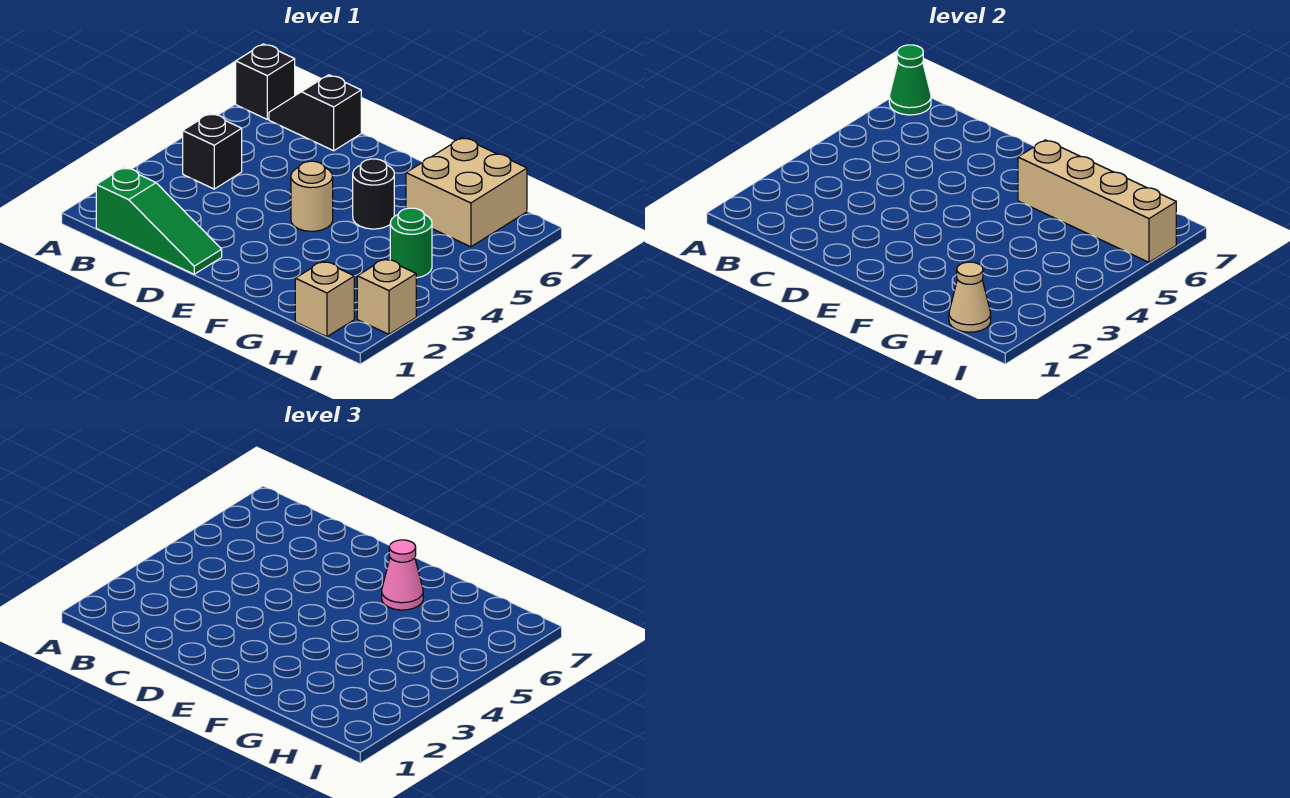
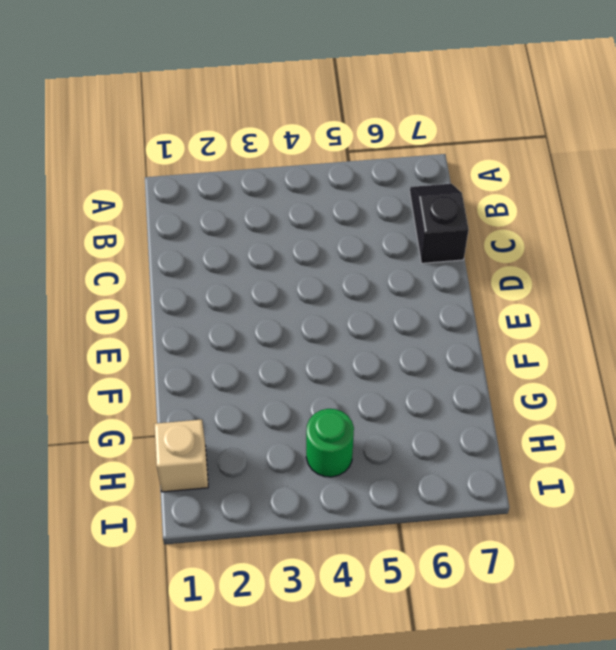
none -> black 1x1 brick [236,44,295,119]
none -> green 1x3 slope [96,168,222,274]
none -> black 1x1 brick [183,114,242,189]

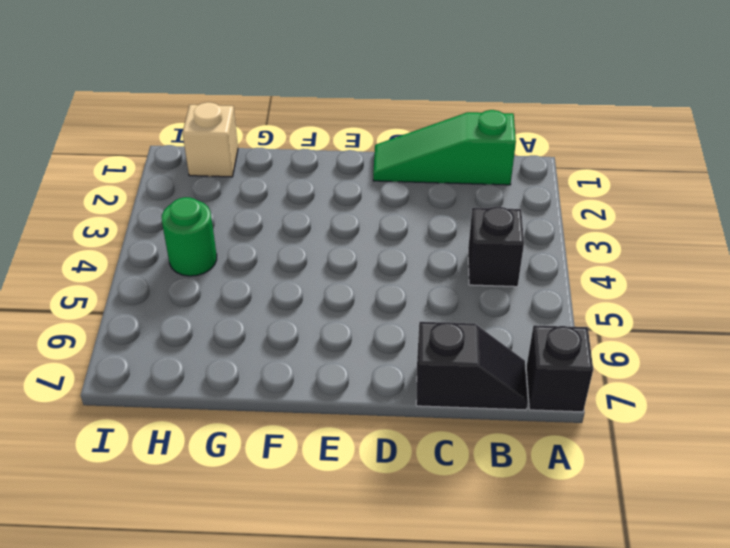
none -> tan 1x1 round brick [291,161,333,231]
none -> black 1x1 round brick [353,159,394,229]
none -> tan 2x2 brick [406,138,527,247]

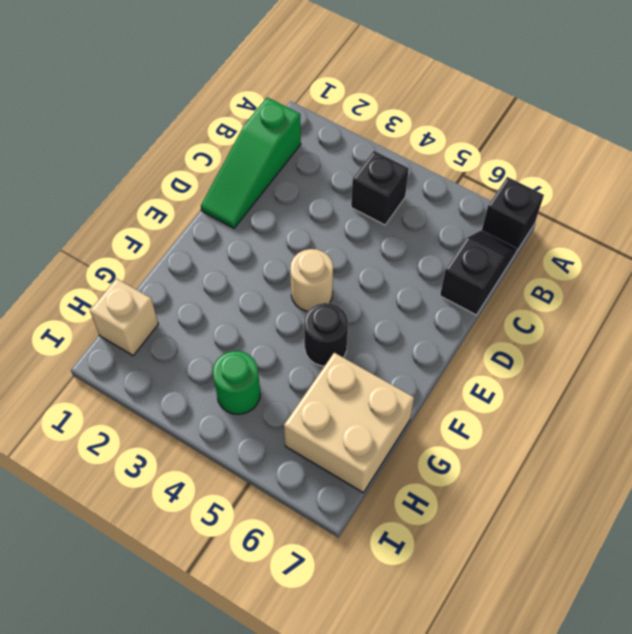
none -> tan 1x1 brick [357,259,416,334]
none -> green 1x1 cone [889,45,931,115]
none -> tan 1x4 brick [1018,140,1176,262]

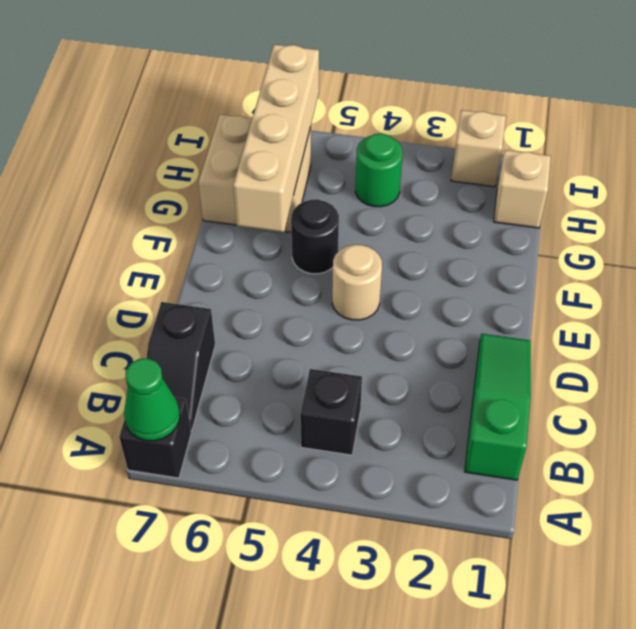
none -> tan 1x1 cone [949,262,991,332]
none -> pink 1x1 cone [382,540,423,610]

